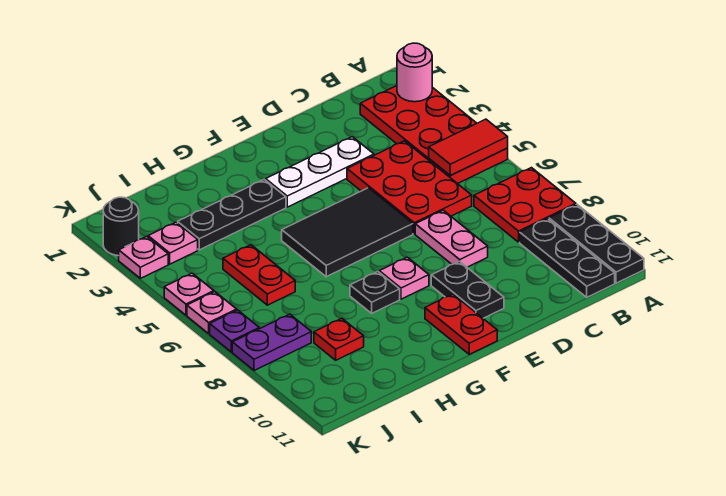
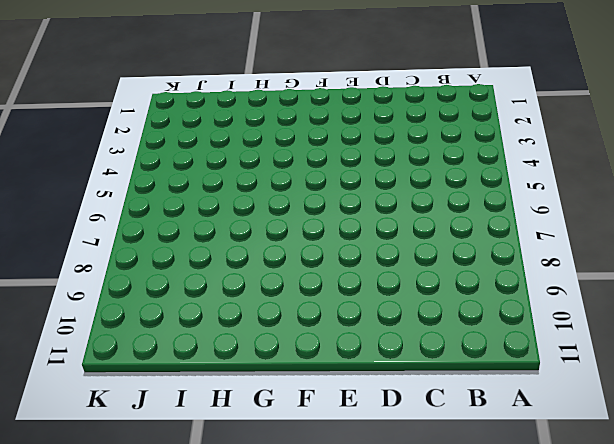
none -> red 2x4 plate [360,86,508,184]
none -> red 2x2 plate [474,168,576,242]
none -> black 1x3 plate [549,204,644,283]

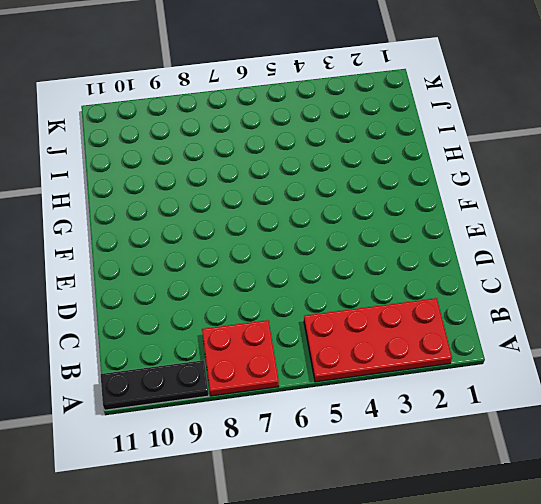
none -> black 1x3 plate [520,219,615,297]
none -> red 2x3 plate [347,141,472,234]
none -> white 1x3 plate [266,137,374,207]

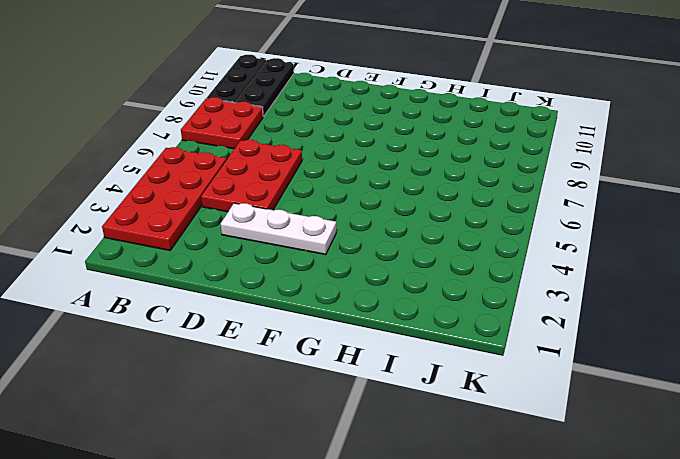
none -> pink 1x2 plate [415,210,488,267]
none -> black 2x3 tile [282,188,413,277]
none -> black 1x2 plate [431,261,504,318]

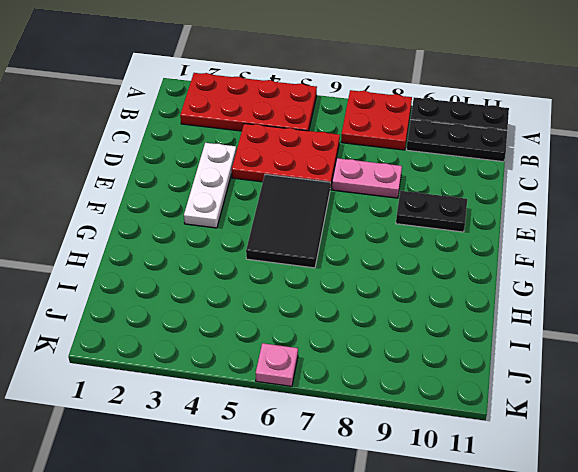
none -> pink 1x1 plate [379,257,429,299]
none -> red 1x2 plate [425,294,497,354]
none -> black 1x3 plate [178,180,286,250]

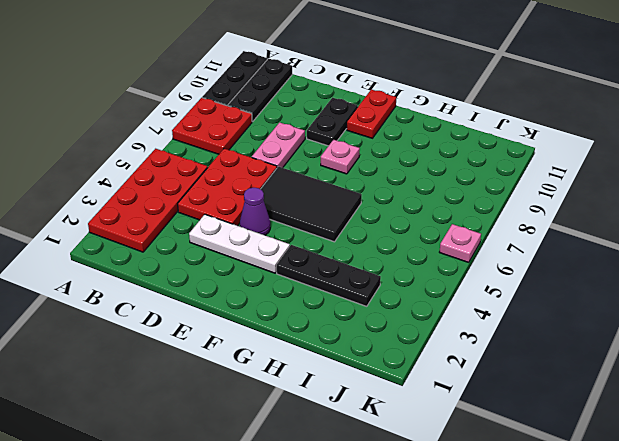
purple 1x1 cone [240,188,270,235] -> none
none -> black 1x1 plate [350,272,400,313]
none -> red 1x2 plate [223,245,295,305]
none -> red 1x1 plate [314,318,364,360]

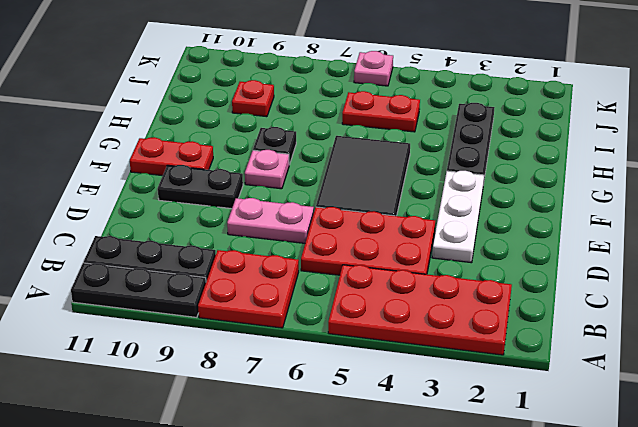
none -> pink 1x1 plate [148,222,198,264]
none -> purple 1x2 plate [232,314,311,371]
none -> black 1x1 round brick [103,197,139,256]

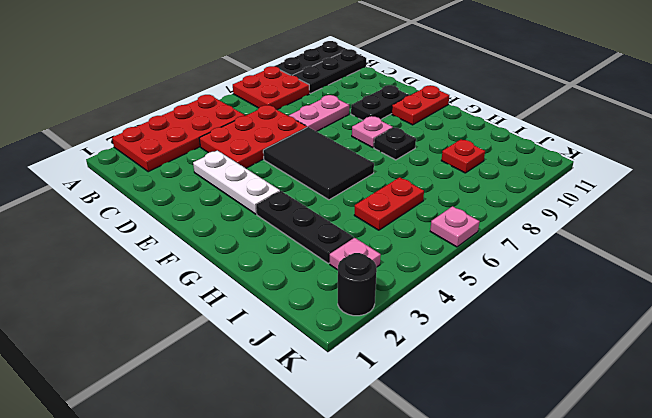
none -> purple 1x2 plate [232,314,311,371]
none -> pink 1x1 plate [119,236,168,278]
none -> pink 1x1 plate [164,273,214,315]

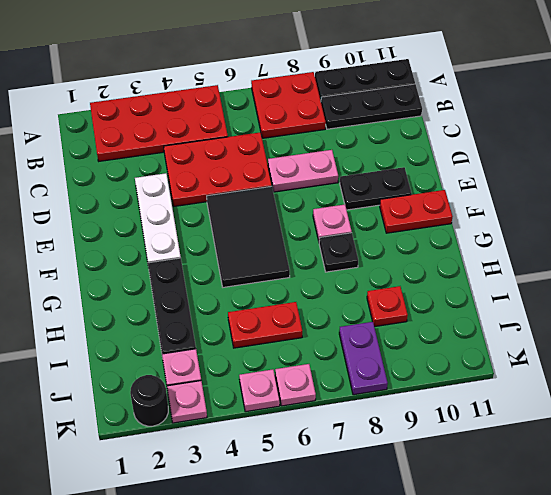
none -> purple 1x1 plate [210,310,259,352]
none -> pink 1x1 round brick [397,43,432,102]
none -> red 1x2 tile [429,119,508,176]

